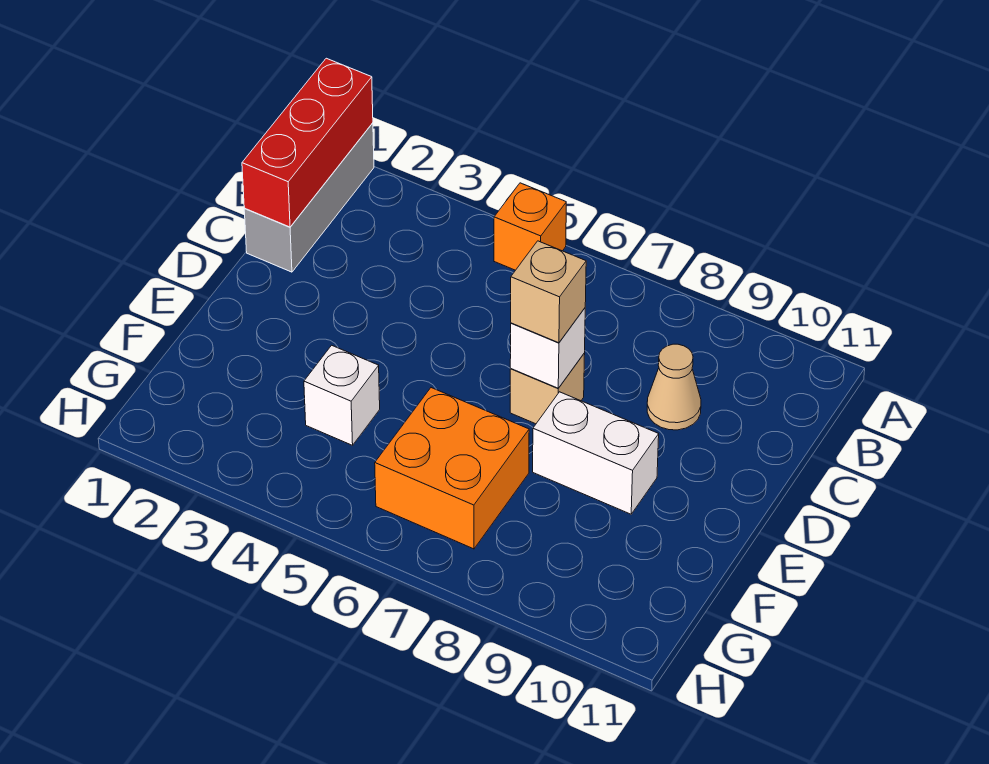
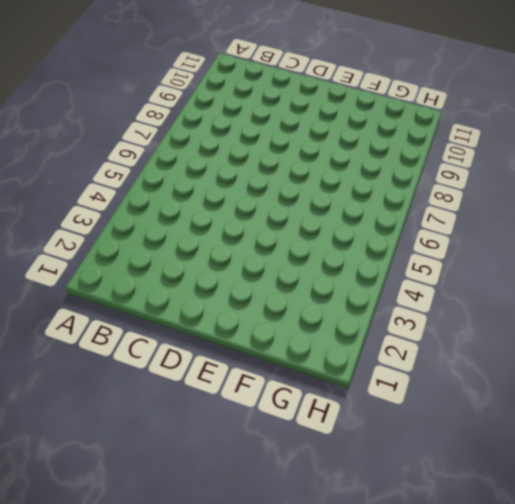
none -> grey 1x3 brick [244,123,374,272]
none -> orange 1x1 brick [494,183,566,270]

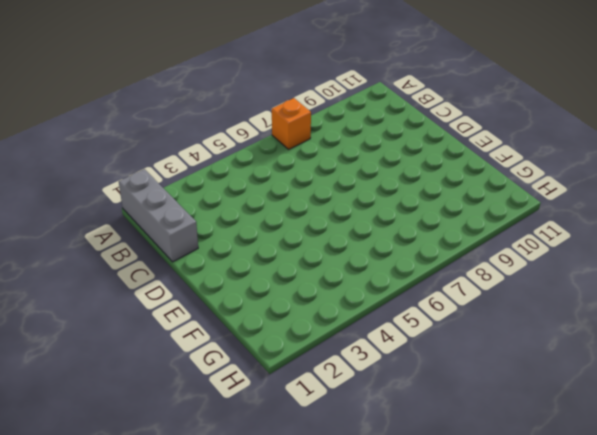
orange 1x1 brick [272,98,311,149] -> orange 1x1 brick moved to [494,183,566,270]
none -> tan 1x1 cone [647,344,701,430]
none -> tan 1x1 brick [510,353,585,424]

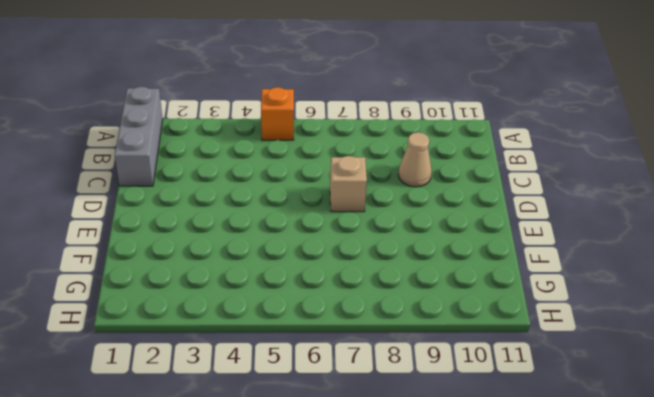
none -> white 1x2 brick [533,392,659,514]
none -> white 1x1 brick [304,345,380,445]

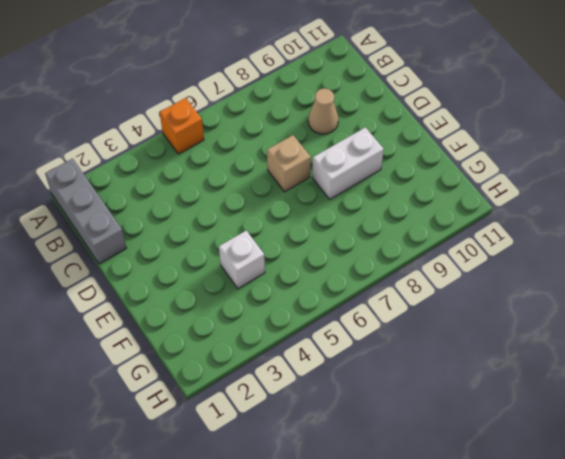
none -> orange 2x2 brick [375,388,529,549]
none -> red 1x3 brick [242,58,373,227]

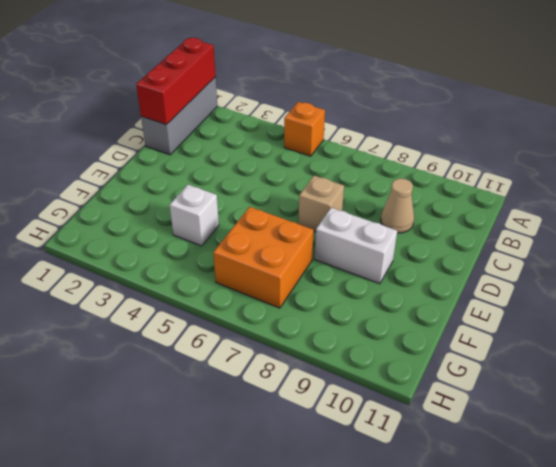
none -> white 1x1 brick [510,308,585,388]
none -> tan 1x1 brick [511,241,586,343]

